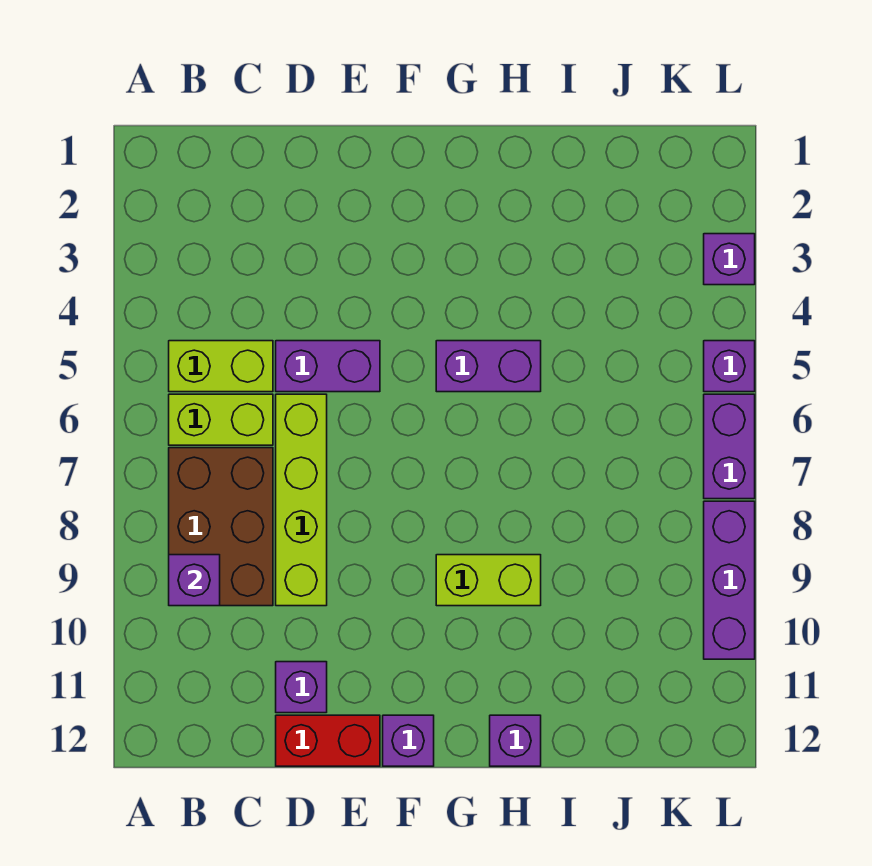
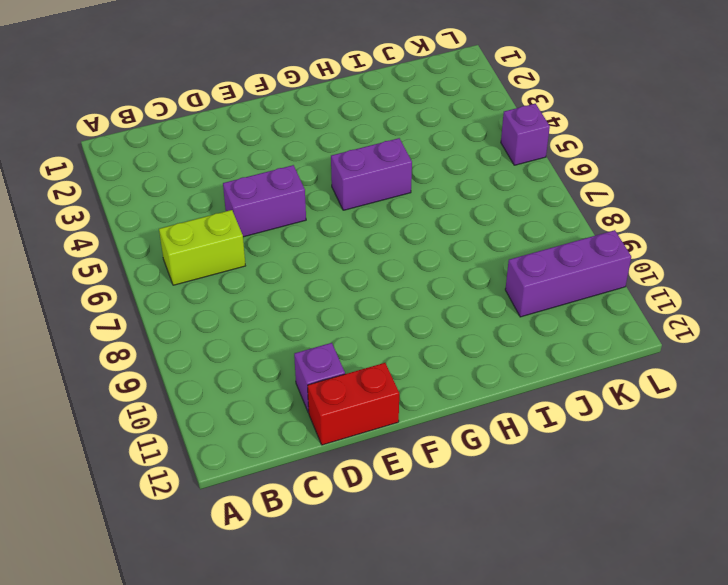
purple 1x3 brick [505,230,631,317] -> purple 1x3 brick turned to [704,501,755,659]
none -> lime 1x2 brick [169,341,273,392]
none -> brown 2x3 brick [169,448,273,606]
none -> lime 1x4 brick [276,394,327,606]

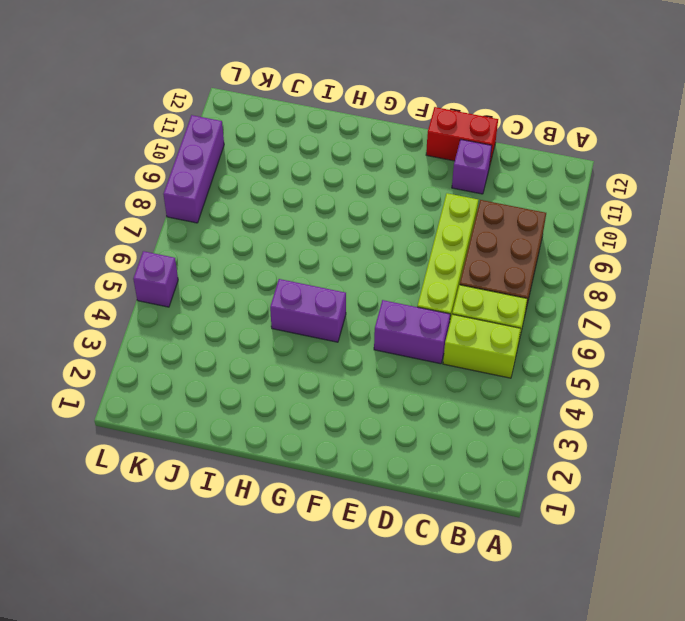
none -> purple 1x1 brick [383,715,434,766]
none -> lime 1x2 brick [436,555,541,606]
none -> purple 1x1 brick [490,715,541,766]

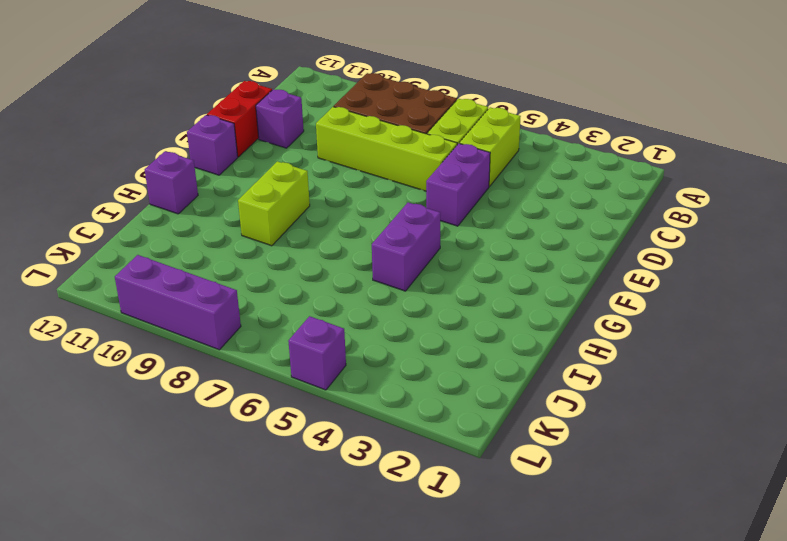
none -> purple 1x1 brick [704,234,755,285]
none -> purple 1x2 brick [704,394,755,499]
none -> purple 1x1 brick [169,555,220,606]

